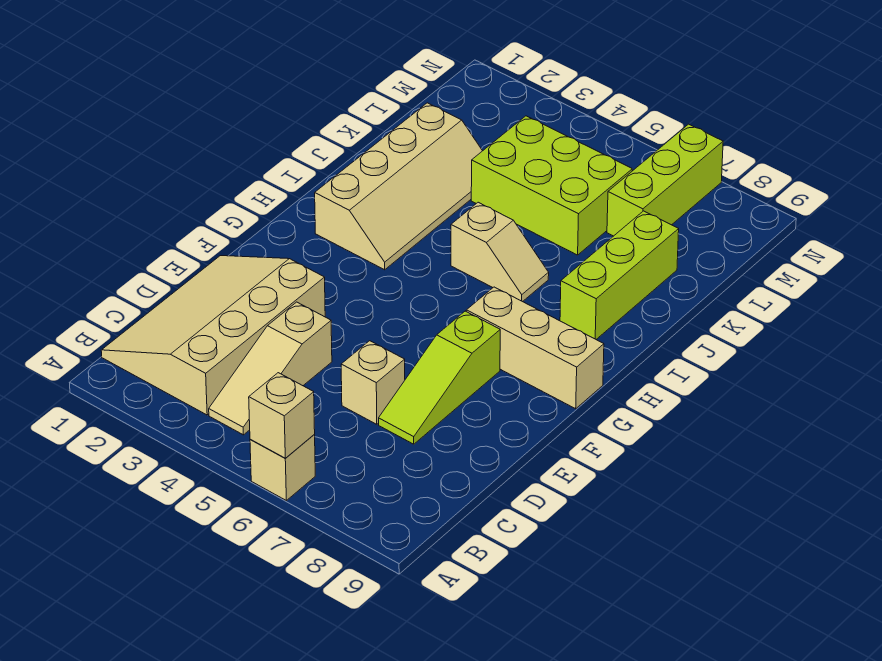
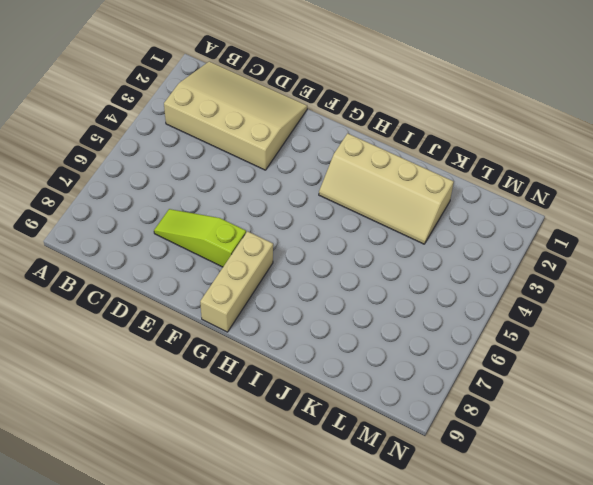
none -> tan 1x1 brick [250,435,315,500]
none -> tan 1x3 slope [209,302,332,435]
none -> tan 1x1 brick [341,341,405,424]

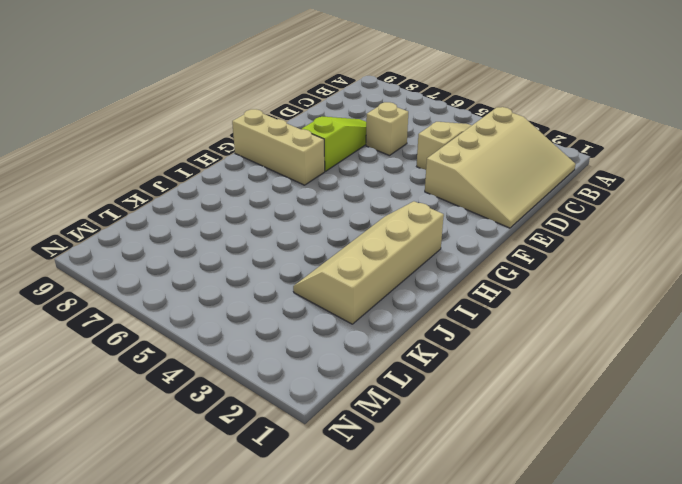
none -> tan 1x1 brick [250,435,315,500]
none -> tan 1x2 slope [451,202,549,302]
none -> lime 1x3 brick [560,211,679,339]

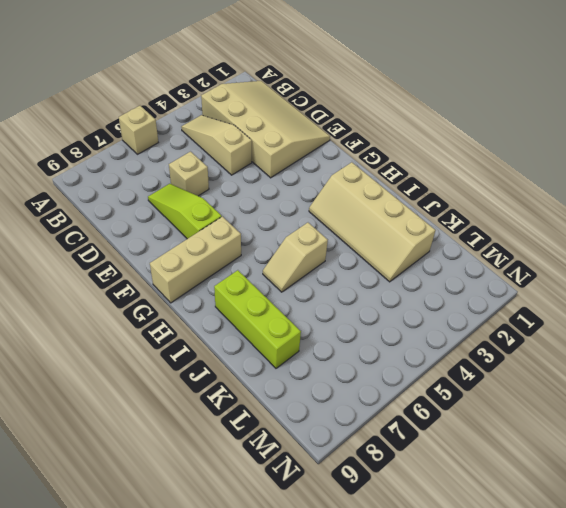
none -> lime 2x3 brick [471,116,632,255]
none -> lime 1x3 brick [607,124,723,236]
none -> tan 1x1 brick [249,373,315,458]

